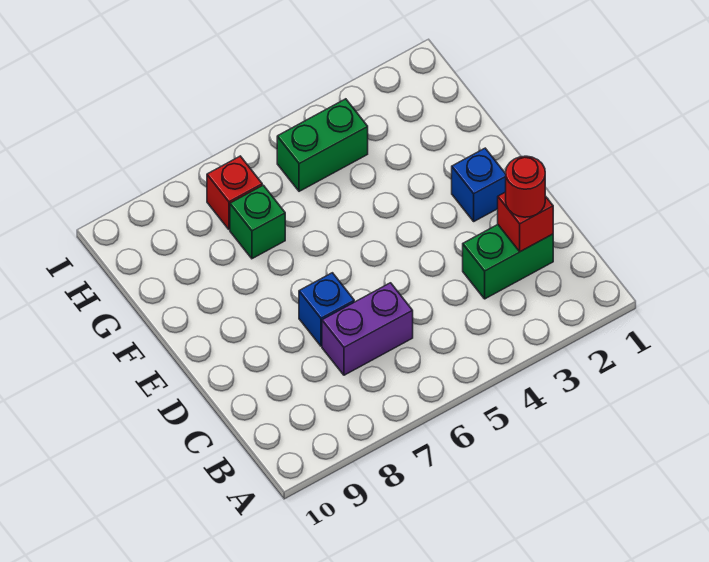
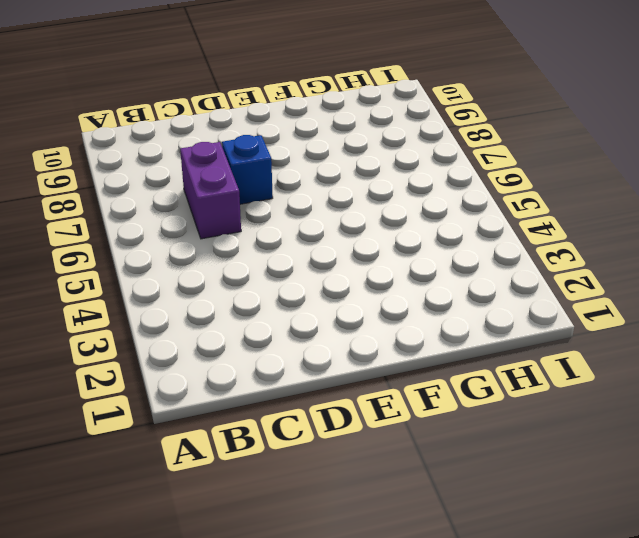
none -> green 1x2 brick [463,225,553,299]
none -> blue 1x1 brick [452,148,506,221]

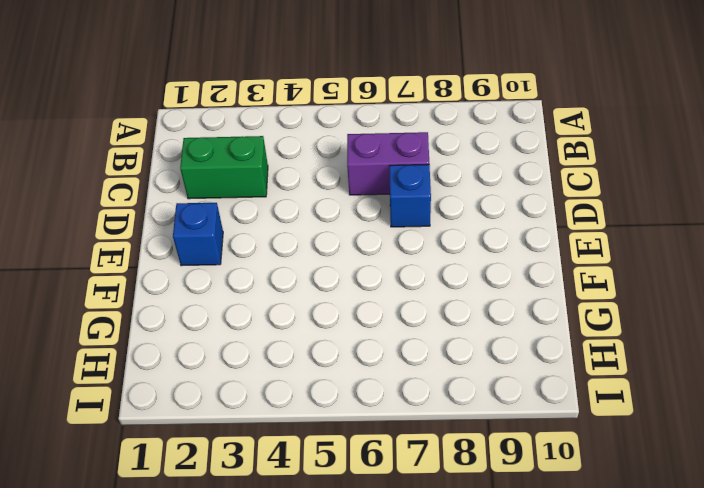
none -> green 1x1 brick [230,185,285,259]
none -> green 1x2 brick [277,99,368,191]

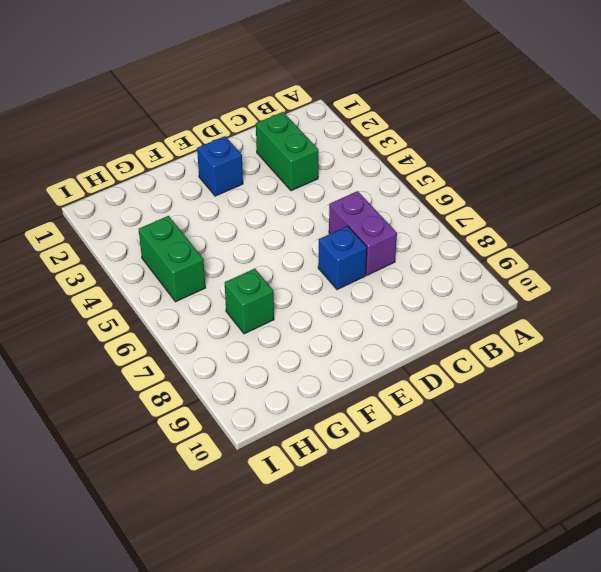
none -> red 1x1 brick [207,156,262,229]
none -> red 1x1 brick [498,192,553,252]

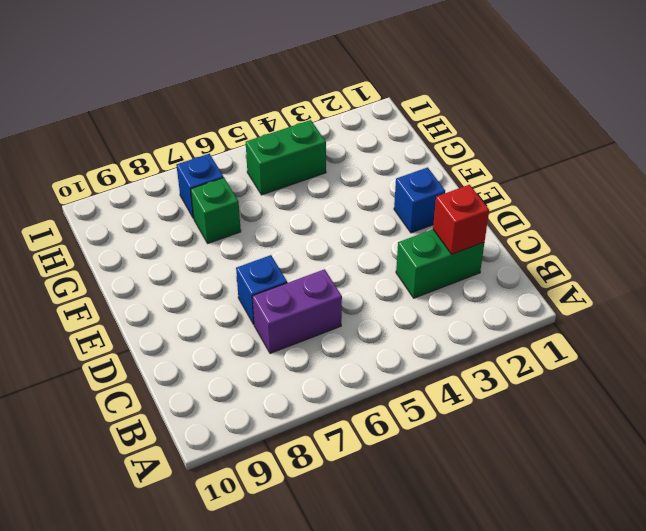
blue 1x1 brick [176,154,224,218] -> red 1x1 brick [207,156,262,229]
none -> red 1x1 round brick [506,156,545,217]

